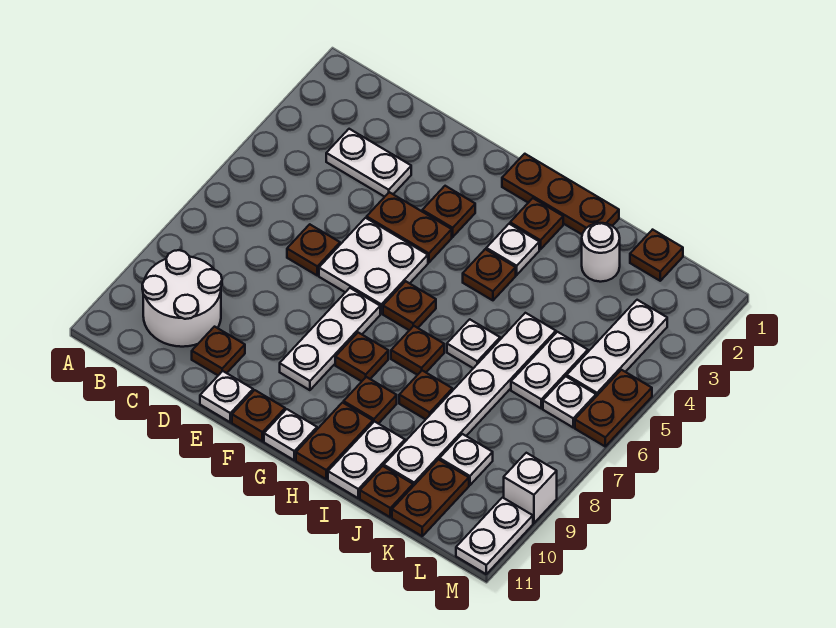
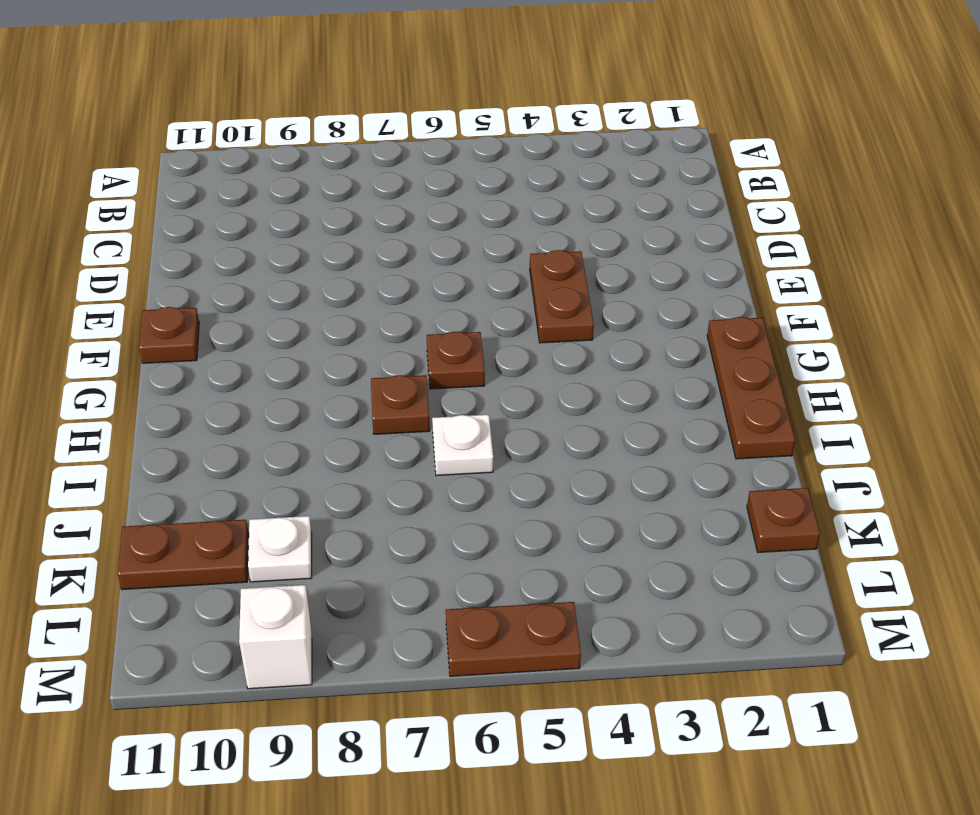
none -> white 2x2 round brick [142,250,222,347]
none -> white 1x2 plate [326,129,411,197]
none -> brown 1x1 plate [287,224,340,275]
none -> brown 1x1 plate [192,327,245,375]

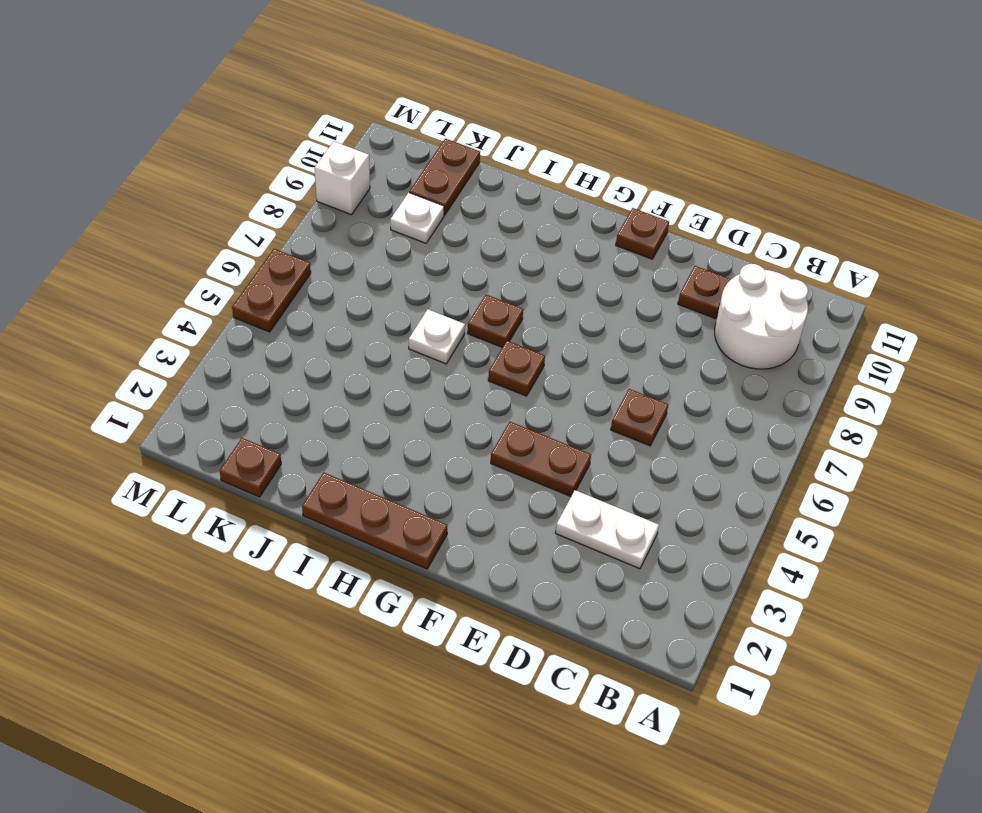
none -> white 2x2 plate [319,218,428,313]
none -> white 1x1 plate [200,371,253,422]
none -> brown 1x1 plate [422,186,475,237]
none -> white 1x3 plate [280,288,380,390]

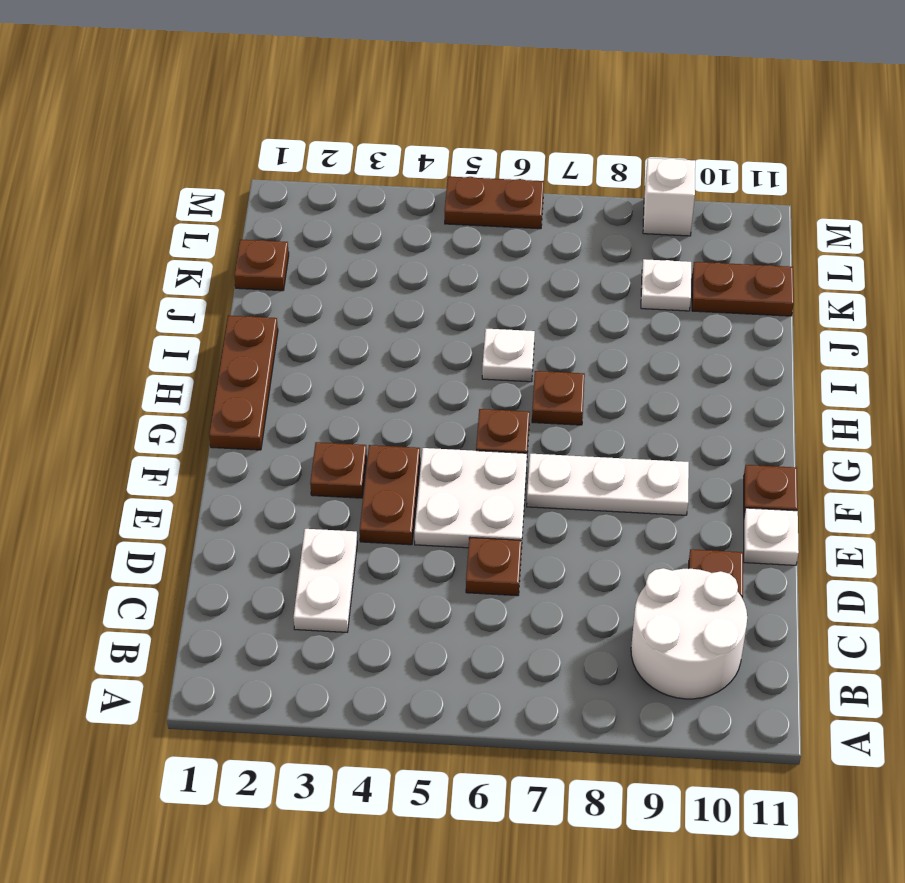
none -> brown 1x1 plate [335,333,388,381]
none -> white 1x1 plate [264,409,317,460]
none -> brown 1x1 plate [510,198,563,249]
none -> white 1x1 plate [486,224,539,275]

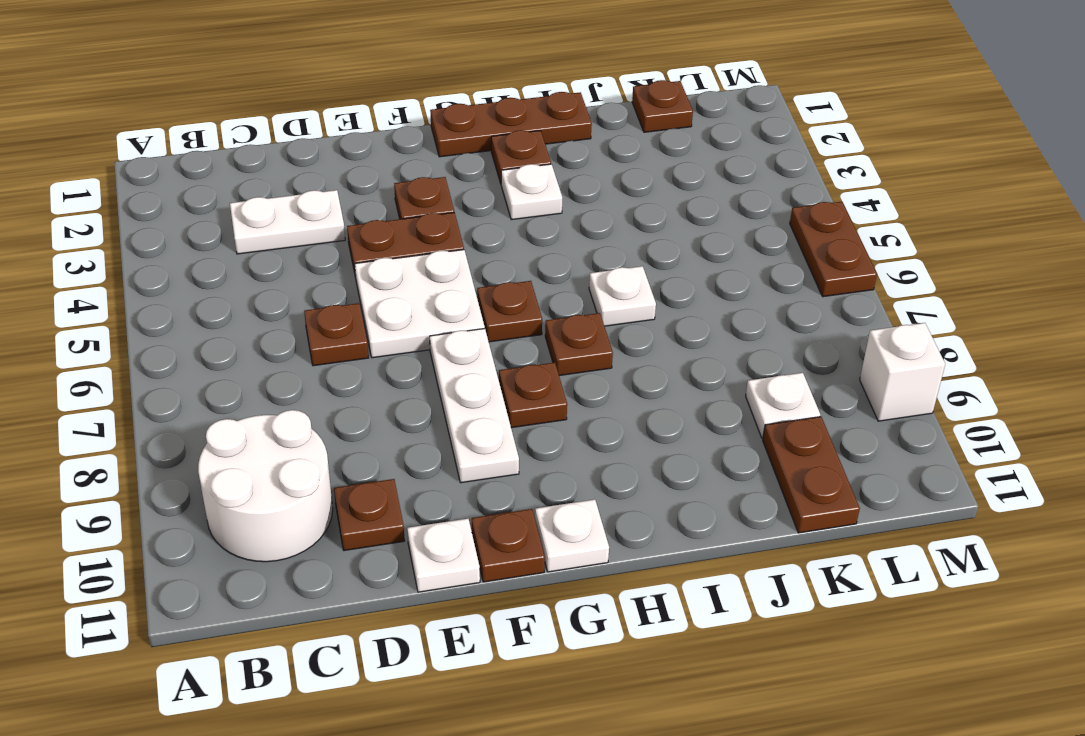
none -> brown 1x1 plate [463,249,516,300]
none -> brown 1x1 plate [344,377,397,424]
none -> brown 1x2 plate [296,403,373,479]
none -> brown 1x1 plate [399,371,452,419]

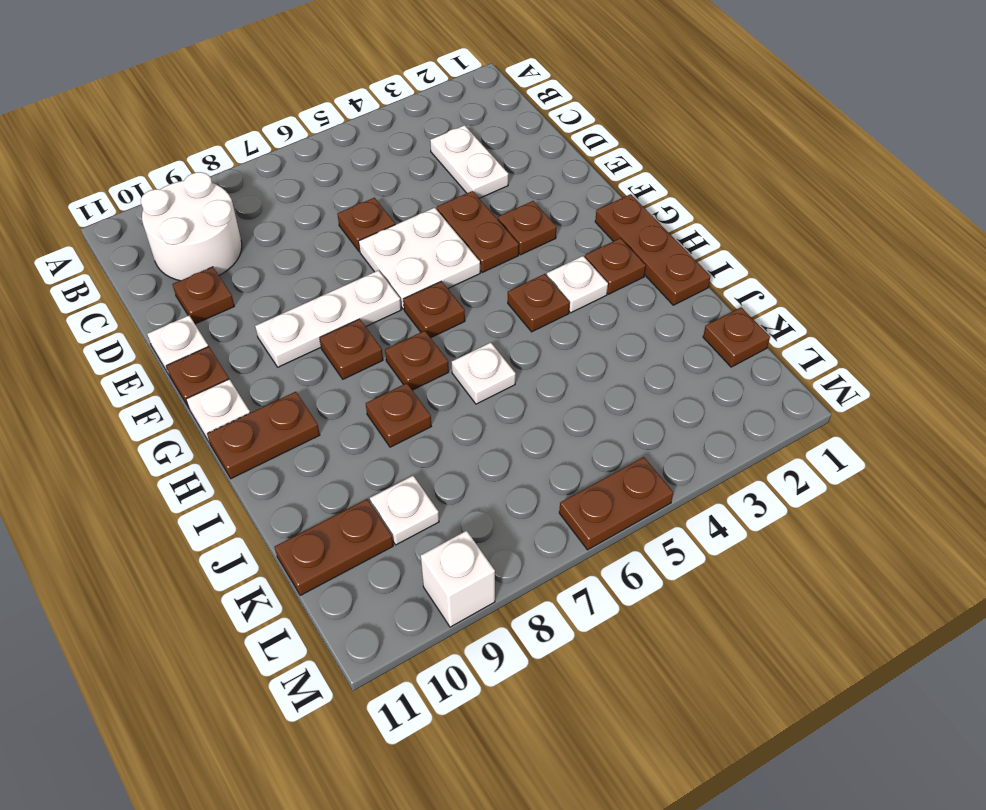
none -> brown 1x1 plate [344,377,397,424]
none -> white 1x2 plate [328,422,405,498]
none -> white 1x1 round brick [582,223,620,282]
none -> white 1x6 plate [384,313,556,486]

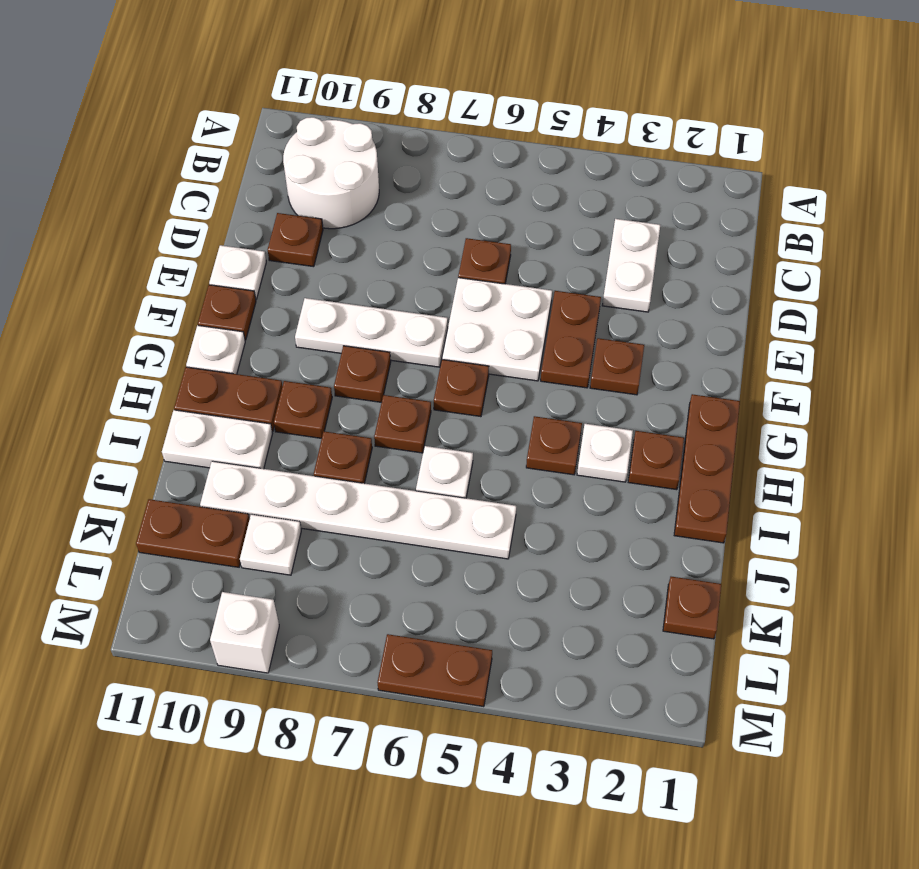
none -> white 1x1 round brick [582,223,620,282]
none -> brown 1x1 plate [360,466,413,517]
none -> white 1x2 plate [511,332,588,408]
none -> white 1x3 plate [567,300,667,396]

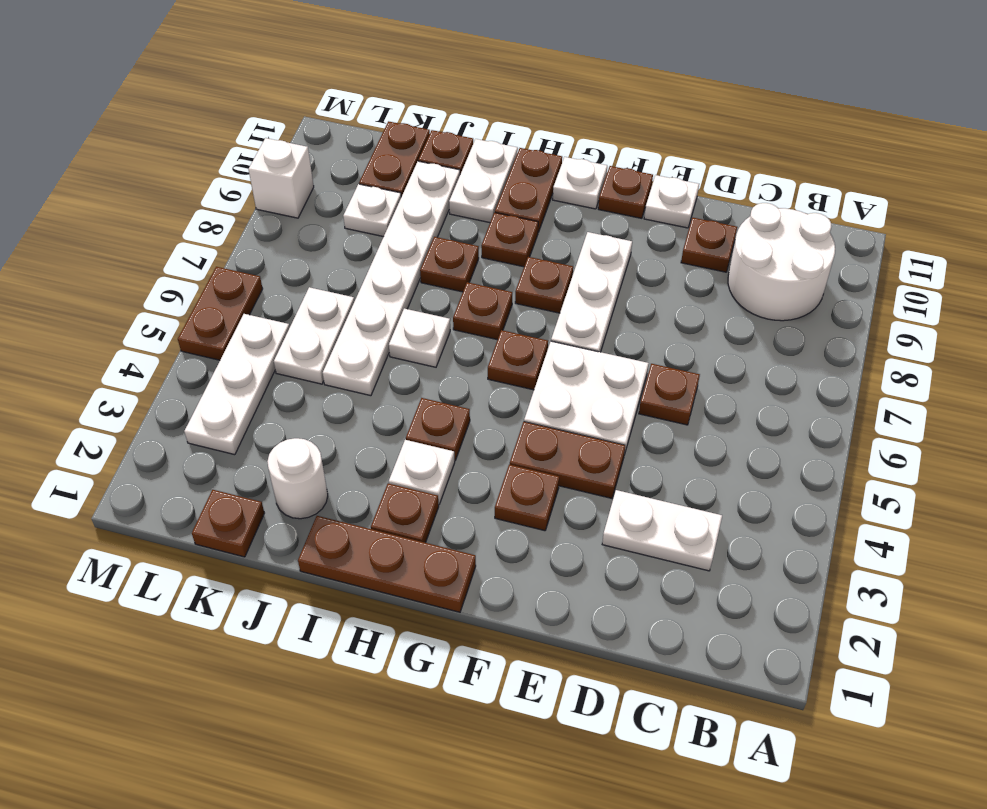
none -> white 1x1 plate [543,376,596,427]
none -> white 1x2 plate [456,498,533,574]

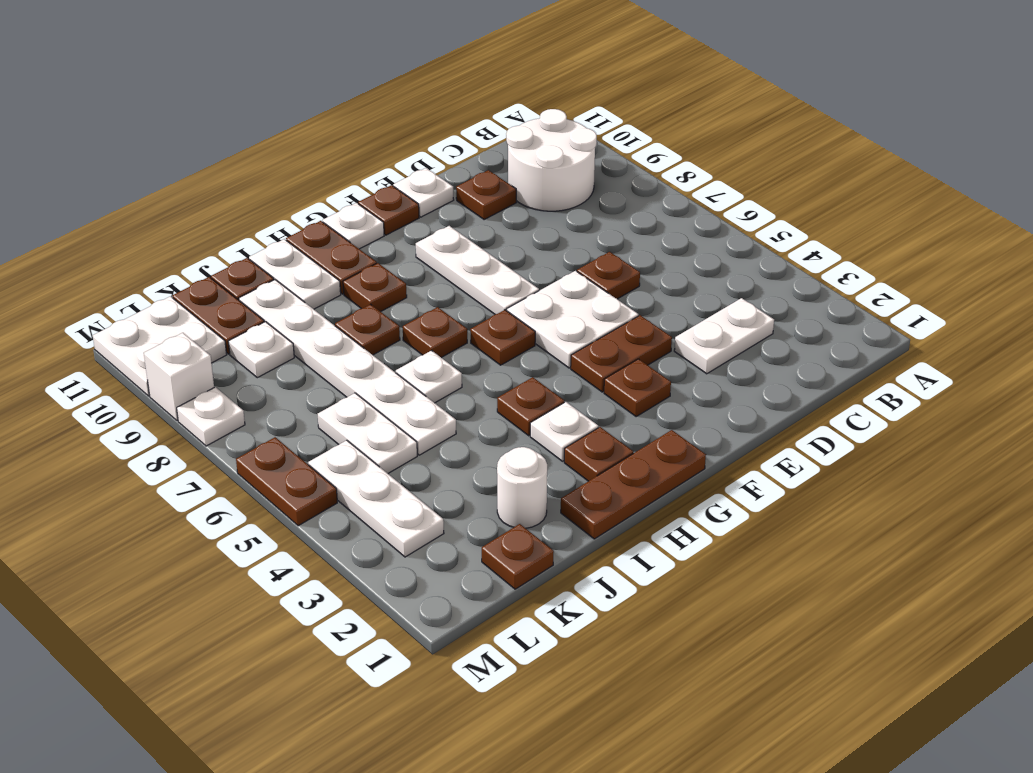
white 2x2 plate [93,296,227,396] -> white 1x2 plate [456,498,533,574]
white 1x1 plate [177,387,245,446] -> white 1x1 plate moved to [543,376,596,427]
none -> brown 1x1 plate [335,333,388,381]

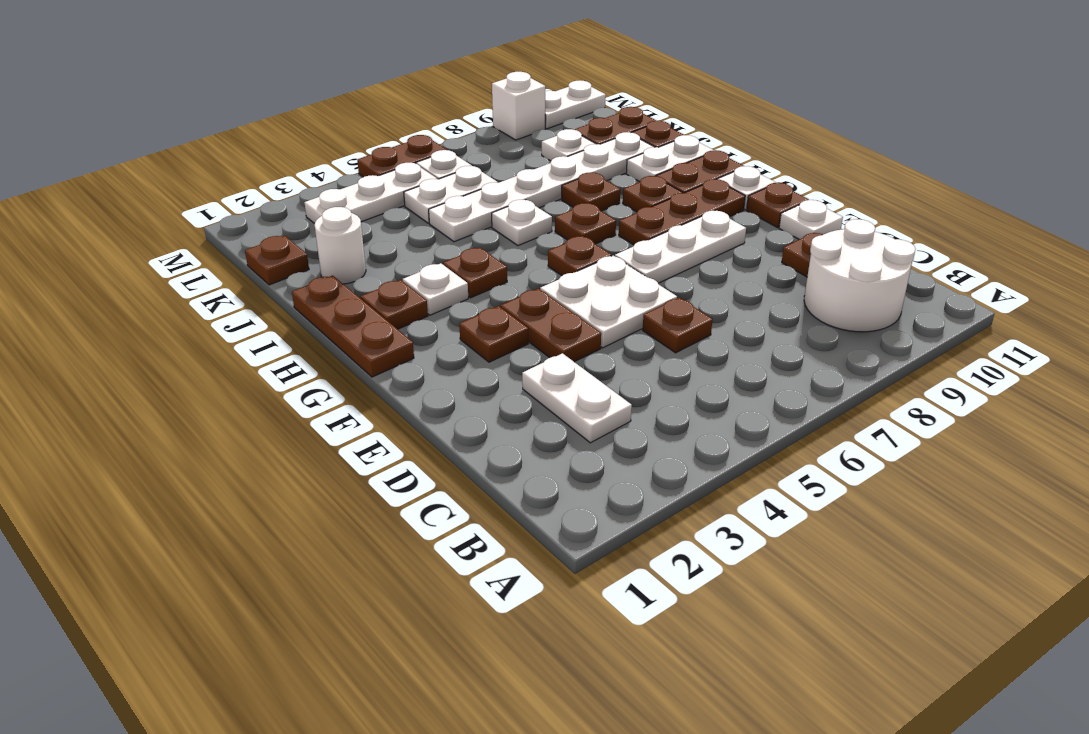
brown 1x3 plate [619,179,745,245] -> brown 1x1 plate [335,333,388,381]

